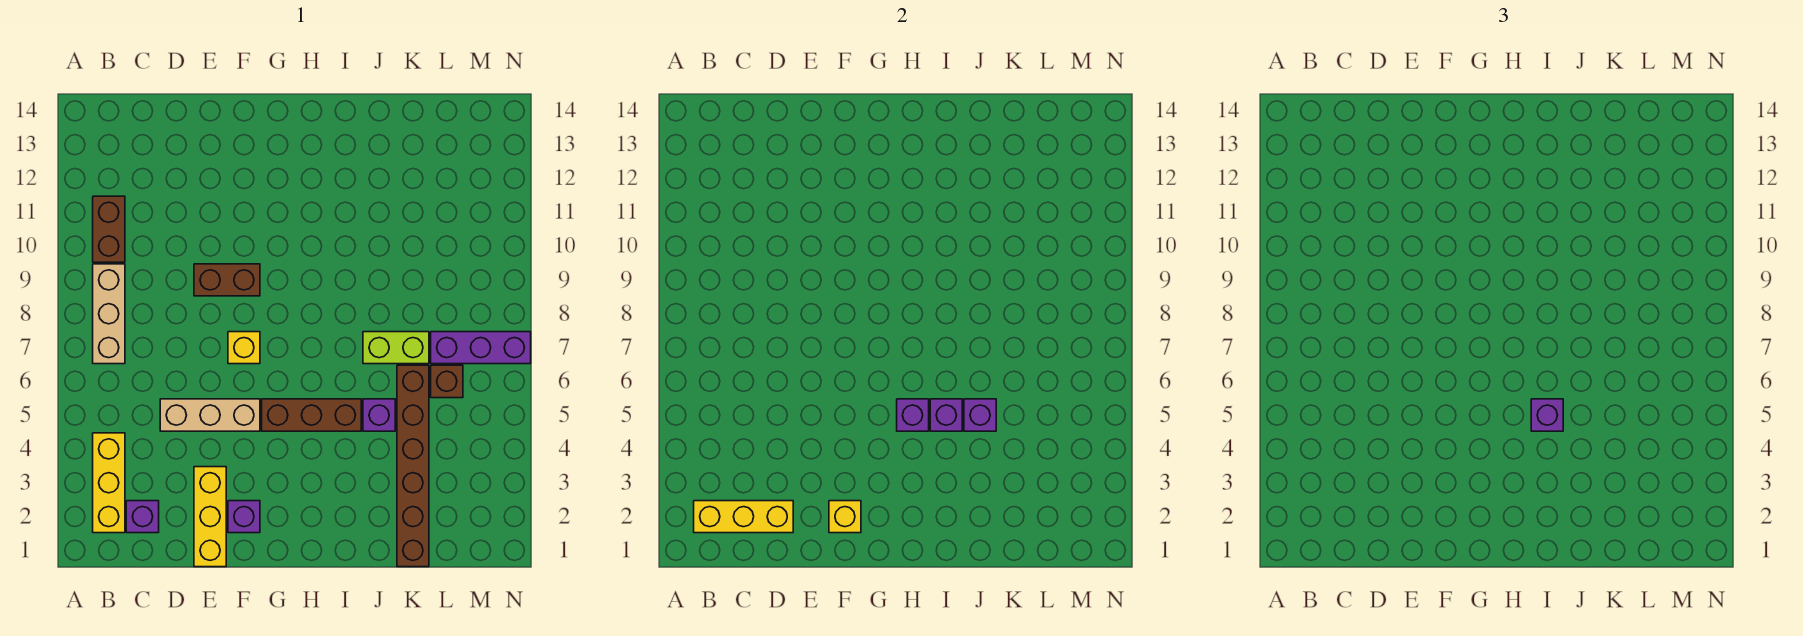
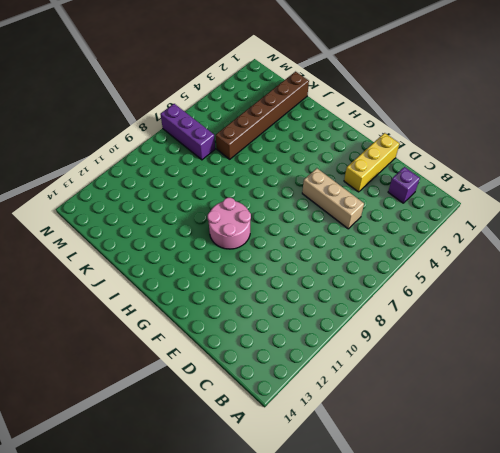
pink 2x2 round brick [208,198,251,249] -> none
none -> yellow 1x3 brick [93,433,125,533]
none -> tan 1x3 brick [93,264,125,364]
none -> brown 1x2 brick [93,196,125,262]

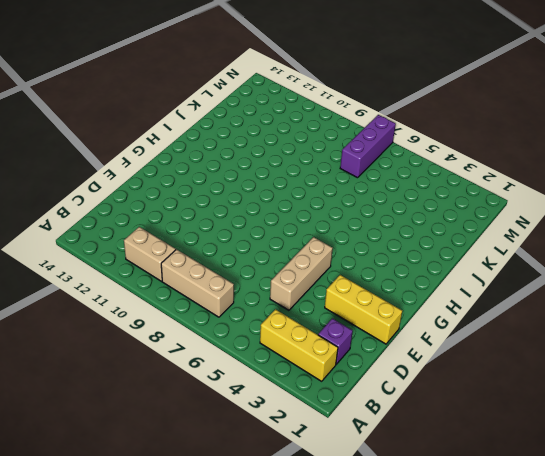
tan 1x2 brick [124,227,176,281] -> brown 1x2 brick [93,196,125,262]
none -> brown 1x2 brick [194,264,260,296]
none -> purple 1x1 brick [228,501,260,533]
none -> yellow 1x1 brick [228,332,260,364]

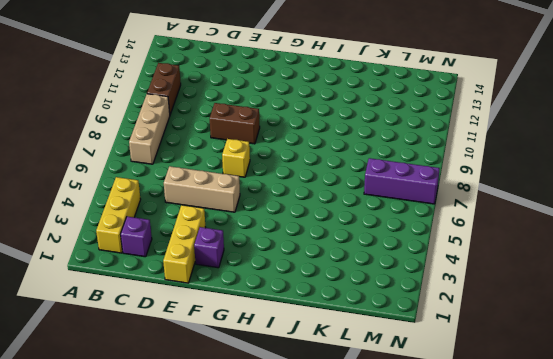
none -> brown 1x3 brick [262,399,361,431]
none -> purple 1x1 brick [363,399,395,431]
none -> lime 1x2 brick [363,332,429,364]

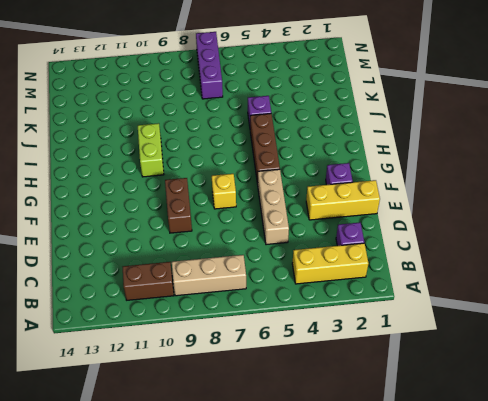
lime 1x2 brick [138,123,164,177] -> lime 1x2 brick moved to [363,332,429,364]
none -> brown 1x6 brick [397,365,429,567]
none -> brown 1x1 brick [431,365,463,398]
none -> yellow 1x3 brick [694,501,793,533]

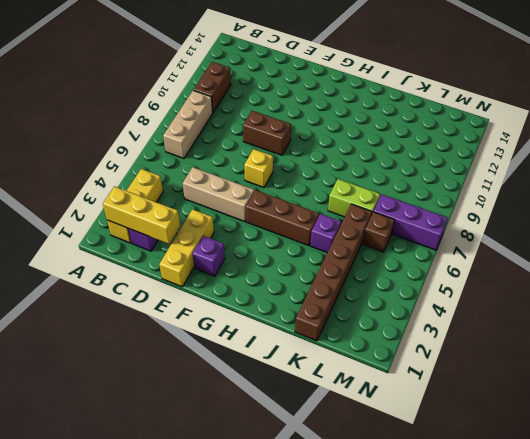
none -> yellow 1x1 brick [829,501,861,533]
none -> purple 1x1 brick [897,399,929,431]
none -> purple 1x1 brick [930,399,962,431]

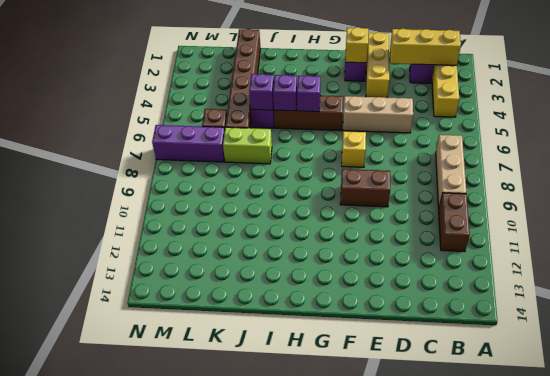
none -> purple 1x1 brick [1531,399,1563,431]

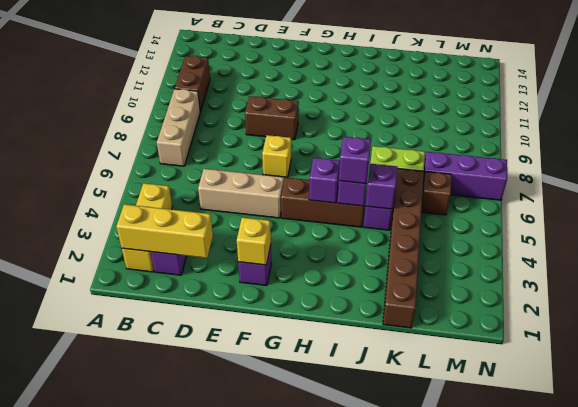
none -> yellow 1x3 brick [194,467,226,567]

